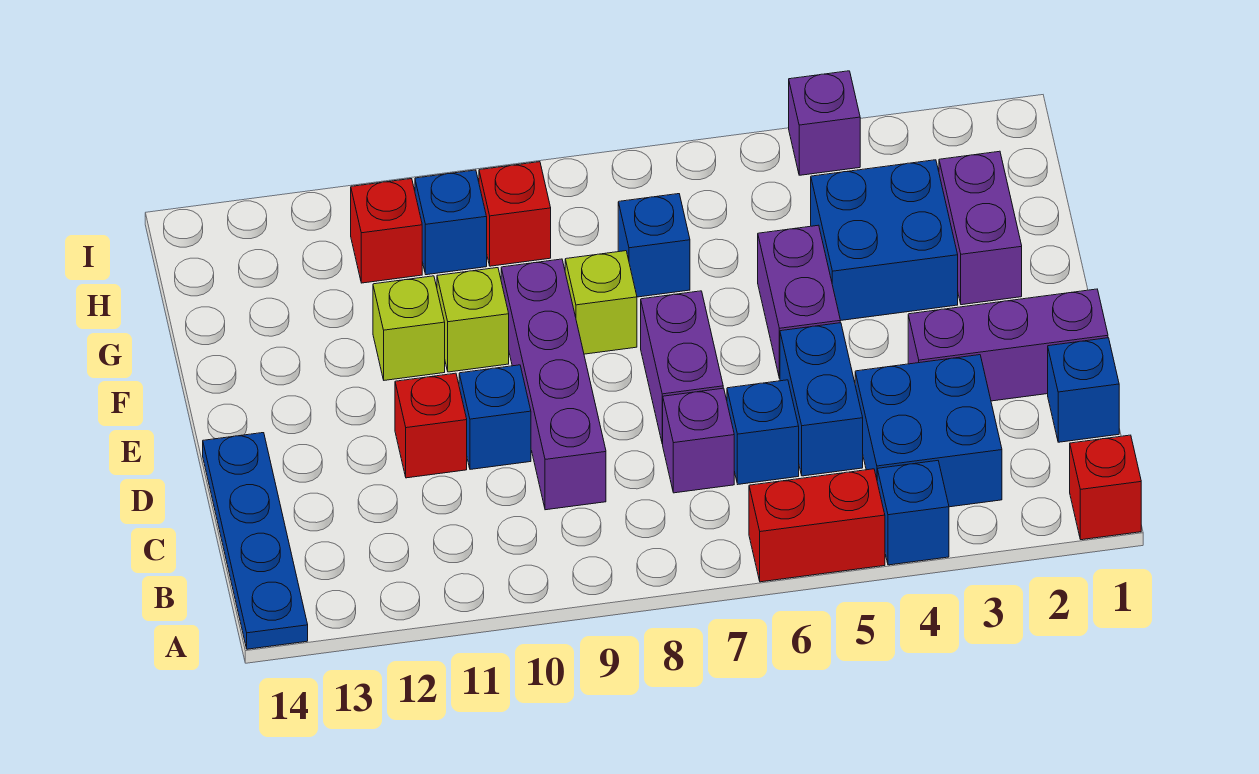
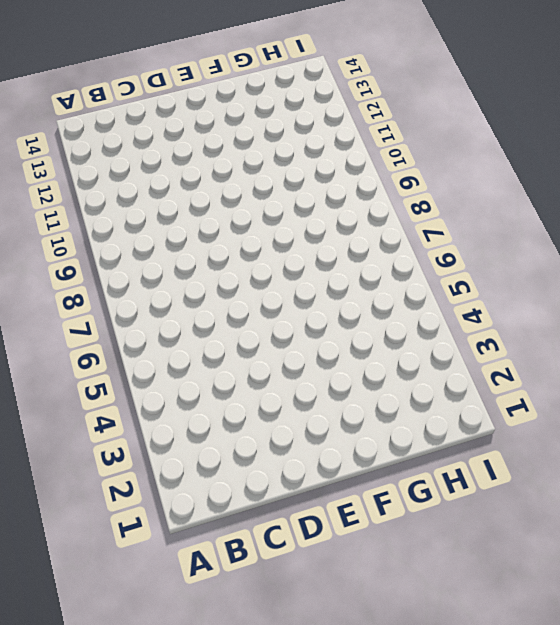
none -> red 1x1 brick [1070,435,1141,540]
none -> blue 1x1 brick [877,461,949,565]
none -> red 1x2 brick [749,469,885,582]

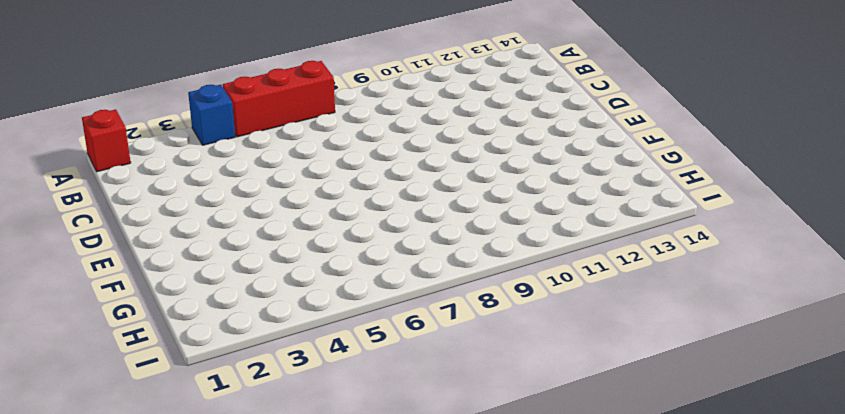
red 1x3 brick [223,61,335,137] -> red 1x2 brick [749,469,885,582]
none -> blue 1x4 plate [203,433,308,649]
none -> blue 2x2 brick [855,355,1002,507]
none -> blue 1x1 brick [1048,338,1119,442]

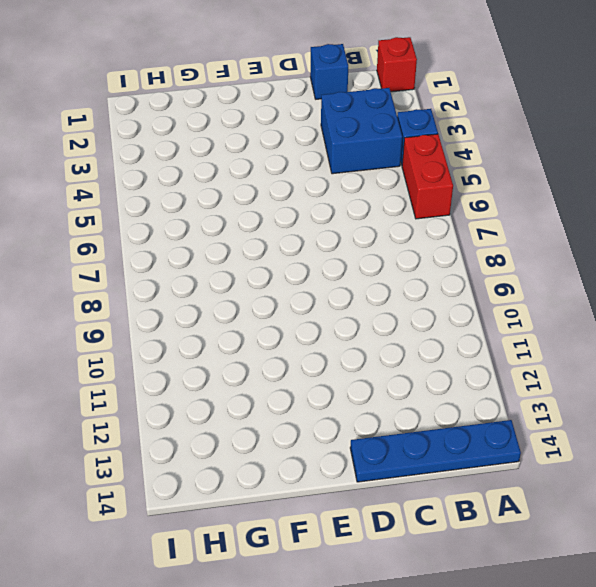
none -> blue 1x2 brick [780,323,863,476]
none -> blue 1x1 brick [727,380,799,484]
none -> purple 1x1 brick [663,388,734,493]

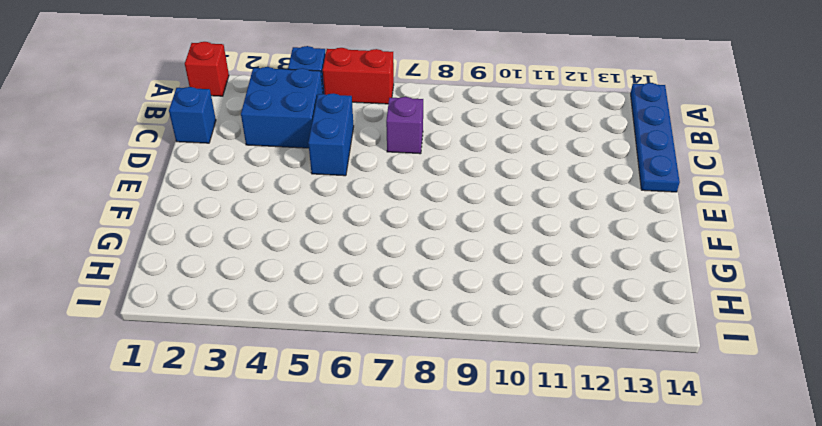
none -> blue 1x1 brick [727,380,799,484]
none -> purple 1x4 brick [501,259,606,510]
none -> purple 1x3 brick [908,289,1108,401]

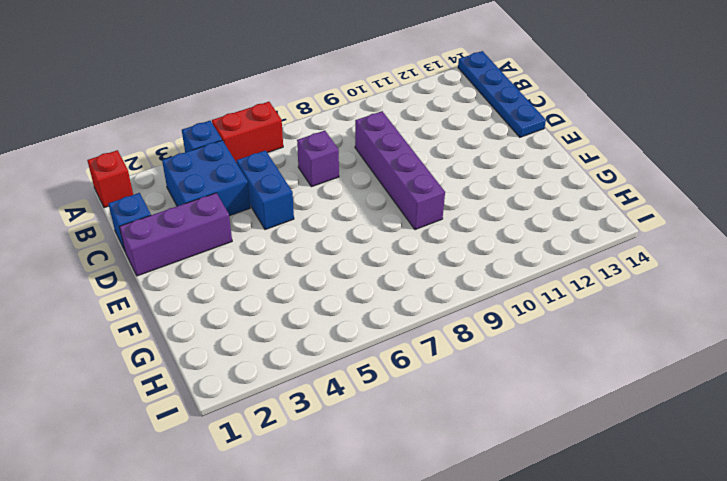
none -> blue 1x1 brick [727,380,799,484]
none -> purple 1x2 brick [641,291,723,444]
none -> blue 1x1 brick [459,365,531,469]

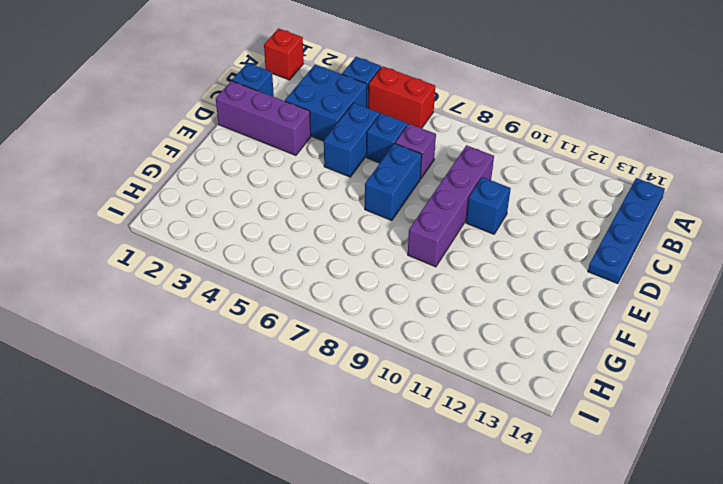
blue 1x2 brick [365,144,422,221] -> purple 1x2 brick [641,291,723,444]
none -> red 1x1 brick [395,373,467,478]
none -> purple 1x2 brick [758,225,840,378]
none -> purple 1x2 brick [939,151,1022,305]

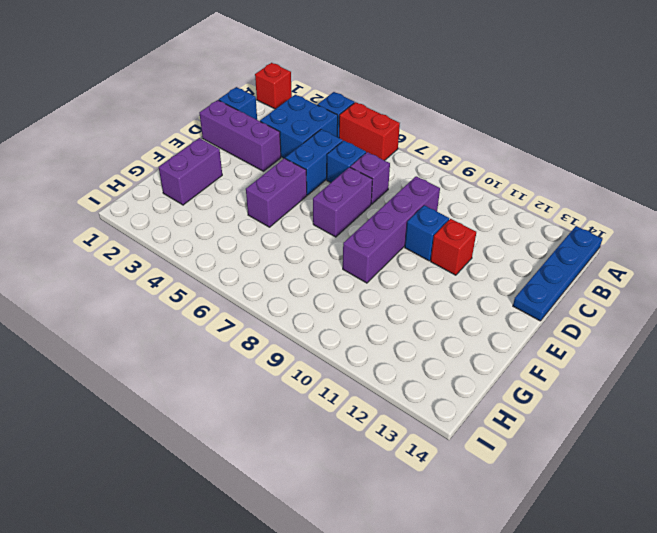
none -> blue 2x2 brick [811,160,958,321]
none -> lime 1x1 brick [565,251,637,354]
none -> lime 1x1 brick [437,268,509,372]

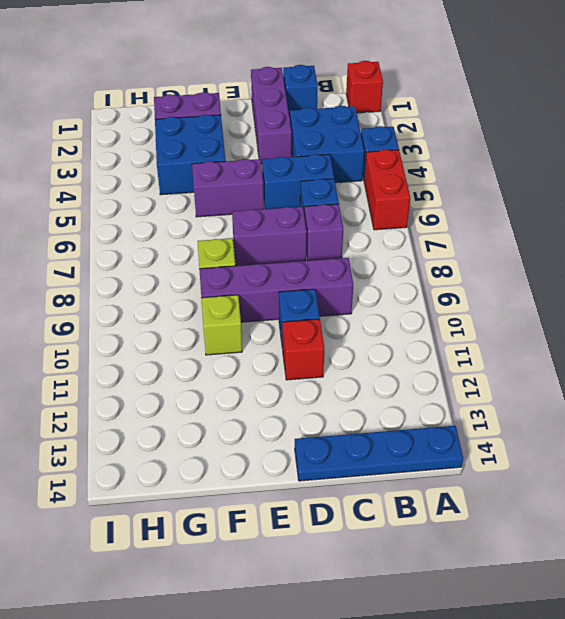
none -> lime 1x1 brick [373,276,445,380]
none -> blue 1x1 brick [618,194,690,297]
none -> red 1x1 brick [479,162,551,266]

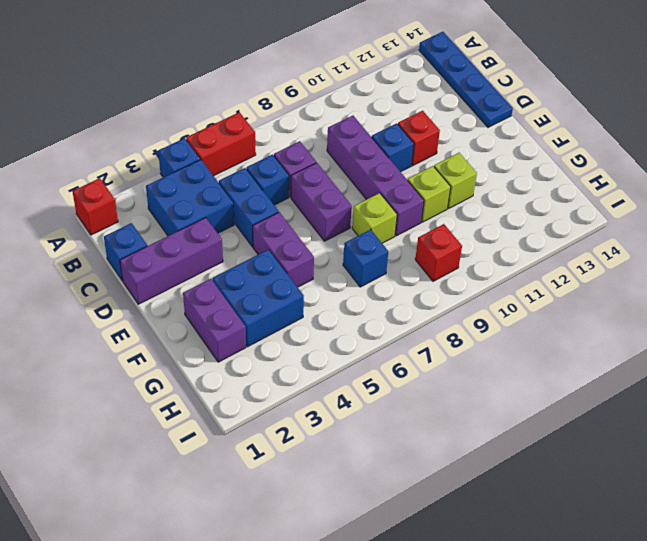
none -> blue 1x1 brick [415,170,487,275]
none -> red 1x1 brick [351,179,422,283]
none -> purple 1x1 brick [789,71,860,175]

